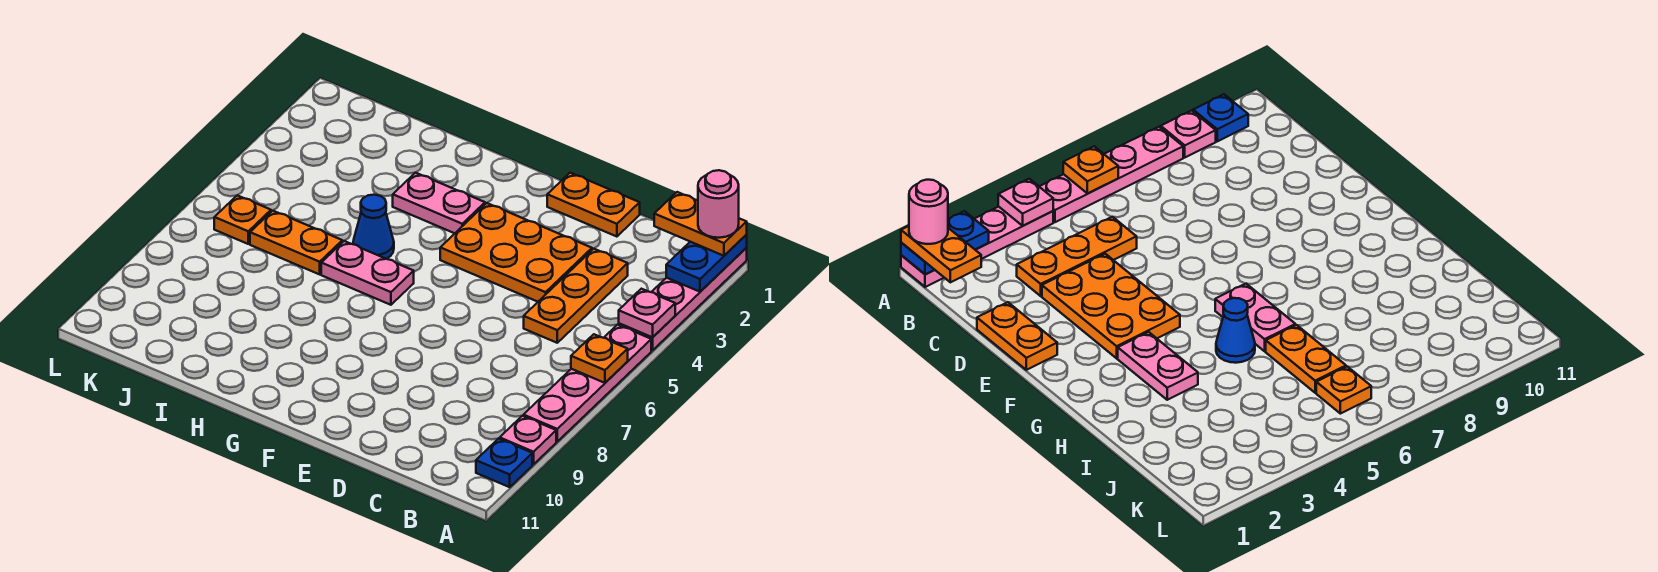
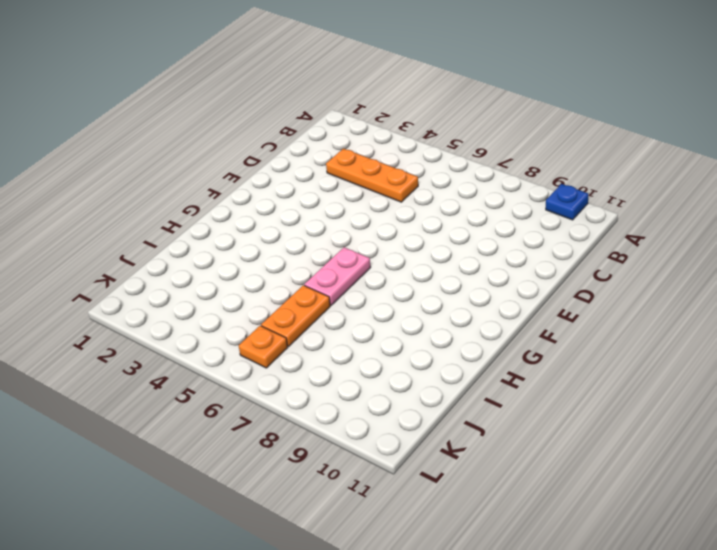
none -> pink 1x4 plate [619,248,747,351]
none -> pink 1x4 plate [523,325,651,441]
none -> pink 1x1 plate [500,416,556,464]

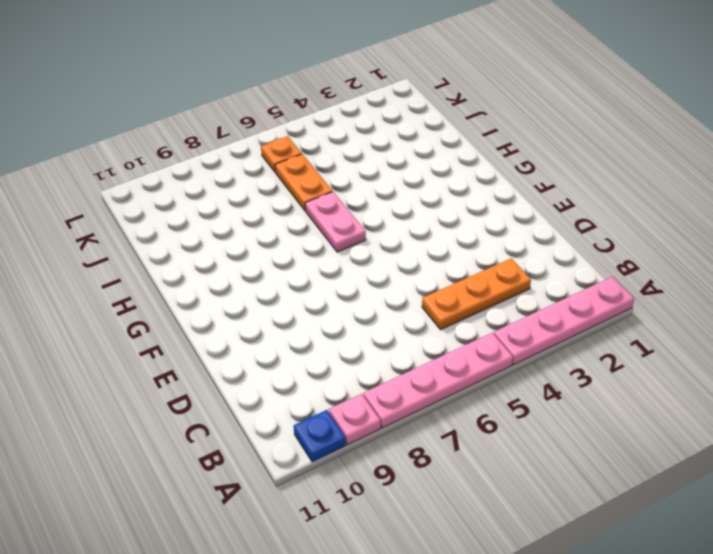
none -> orange 1x2 plate [547,173,640,237]
none -> orange 2x3 plate [440,203,592,302]
none -> pink 1x2 plate [393,173,485,233]

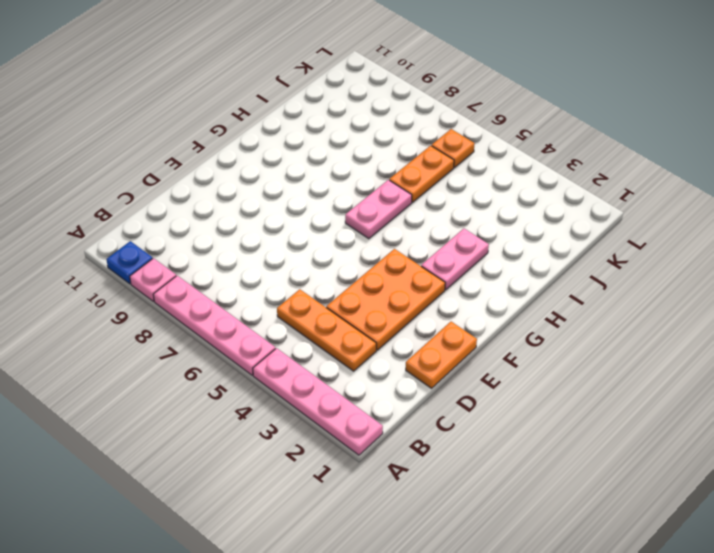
none -> blue 1x1 cone [353,195,394,259]
none -> blue 1x2 plate [666,235,747,292]
none -> pink 1x1 plate [619,289,675,337]

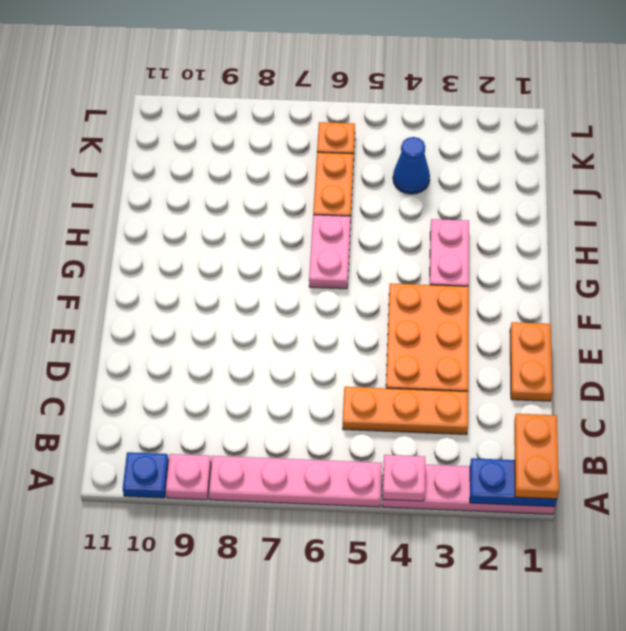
blue 1x1 cone [393,137,430,194] -> blue 1x1 cone moved to [353,195,394,259]
none -> orange 1x1 plate [571,334,628,383]
none -> pink 1x1 round brick [698,170,739,238]

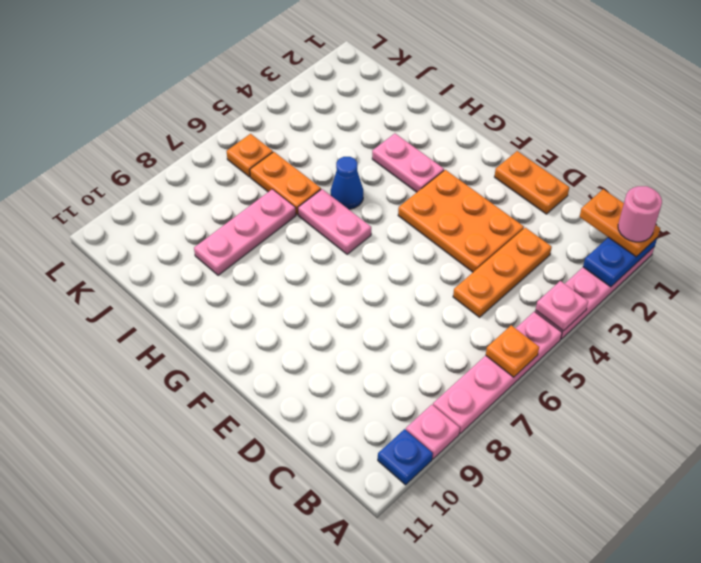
pink 1x3 plate [194,189,296,275] -> none

